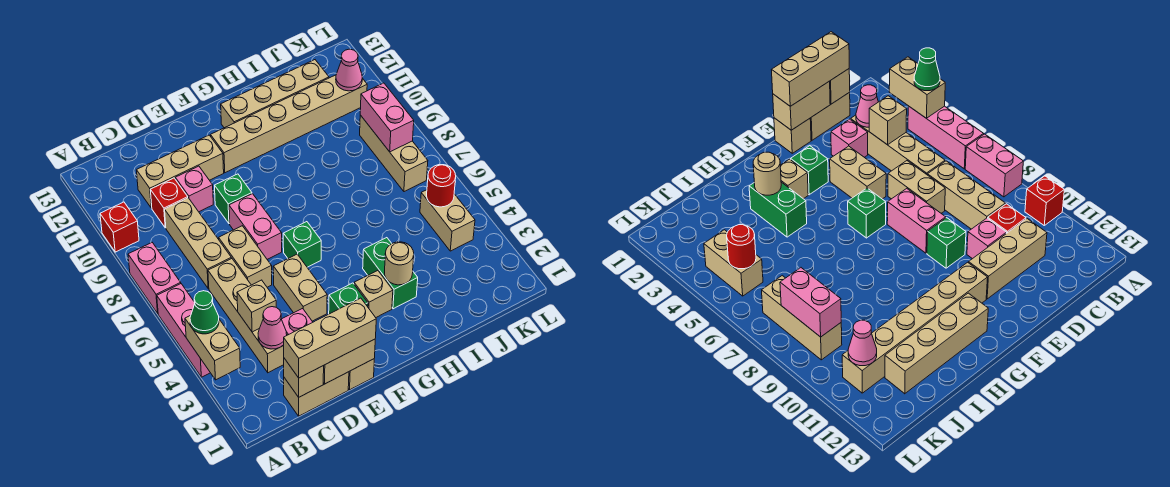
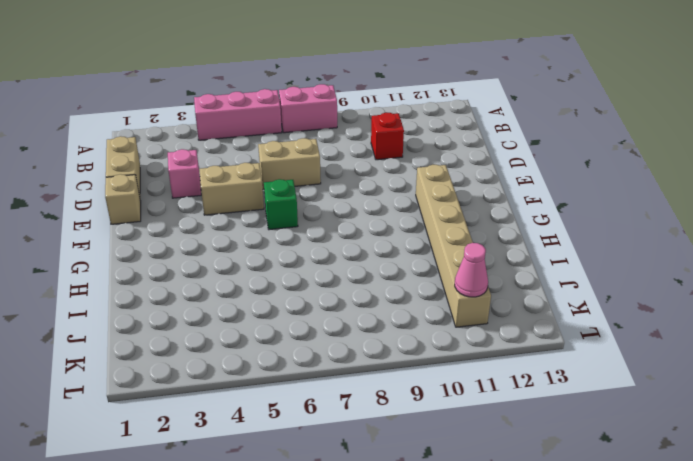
none -> red 1x1 brick [100,202,139,252]
none -> tan 1x4 brick [208,258,284,373]
none -> tan 1x3 brick [165,198,231,288]
none -> tan 1x3 brick [137,135,224,208]

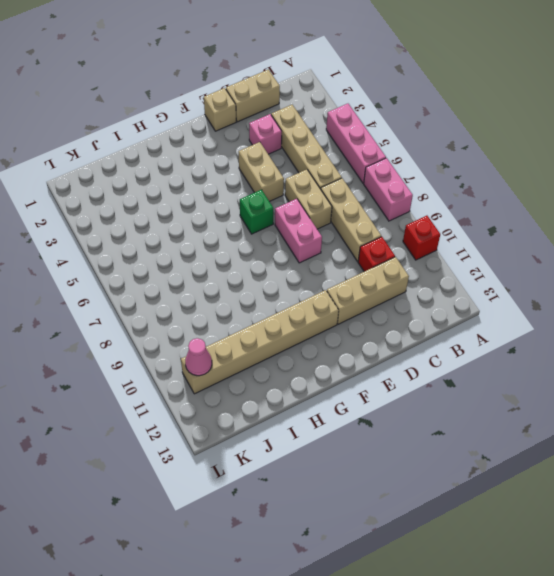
none -> pink 1x1 brick [175,166,213,212]
none -> green 1x1 brick [215,174,252,224]
none -> green 1x1 brick [329,283,368,314]
none -> tan 1x1 brick [354,271,393,318]

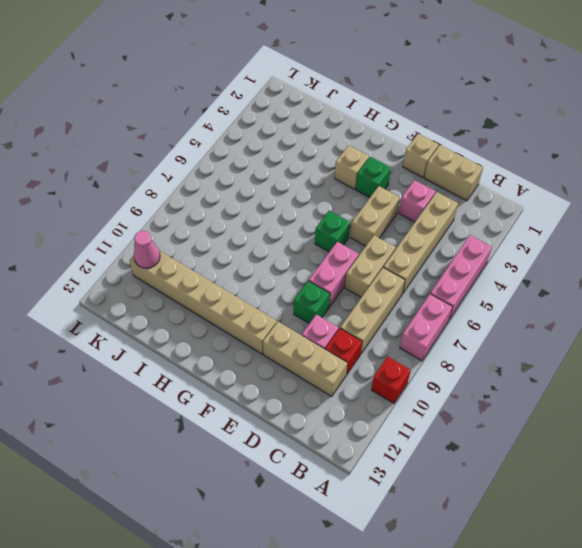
none -> tan 1x4 brick [221,60,329,128]
none -> green 1x2 brick [363,238,418,309]
none -> tan 1x2 brick [420,190,475,251]
none -> tan 1x3 brick [360,115,428,192]

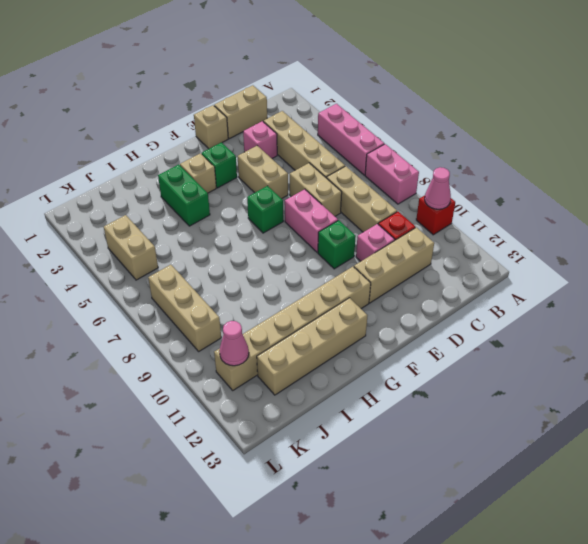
pink 1x1 cone [425,167,451,209] -> pink 1x1 cone moved to [258,307,287,349]
none -> tan 1x2 brick [185,316,240,380]
none -> tan 1x1 brick [284,358,324,397]
none -> tan 1x1 brick [237,280,276,332]
none -> tan 1x2 brick [323,339,375,384]

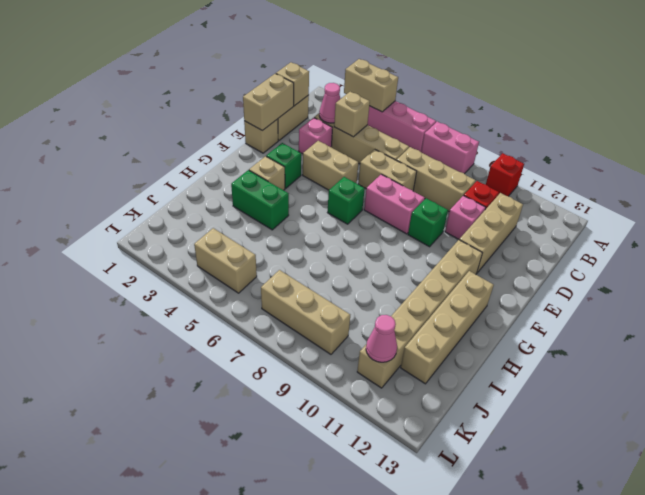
none -> tan 1x1 round brick [385,242,414,285]
none -> red 1x1 round brick [427,165,456,207]
none -> pink 1x2 brick [360,83,414,152]
none -> green 1x1 cone [190,291,219,334]

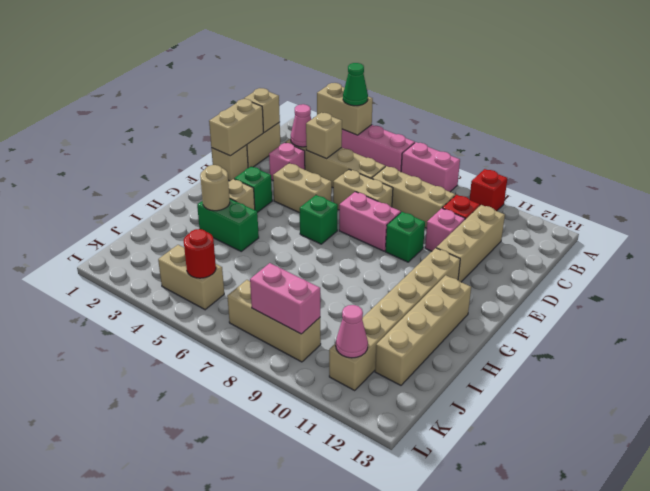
none -> tan 1x3 brick [284,298,376,378]

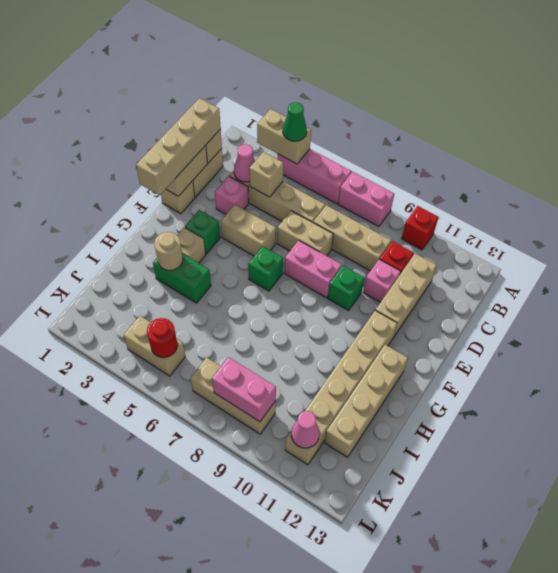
tan 1x4 brick [136,98,221,195] -> tan 1x3 brick [284,298,376,378]

